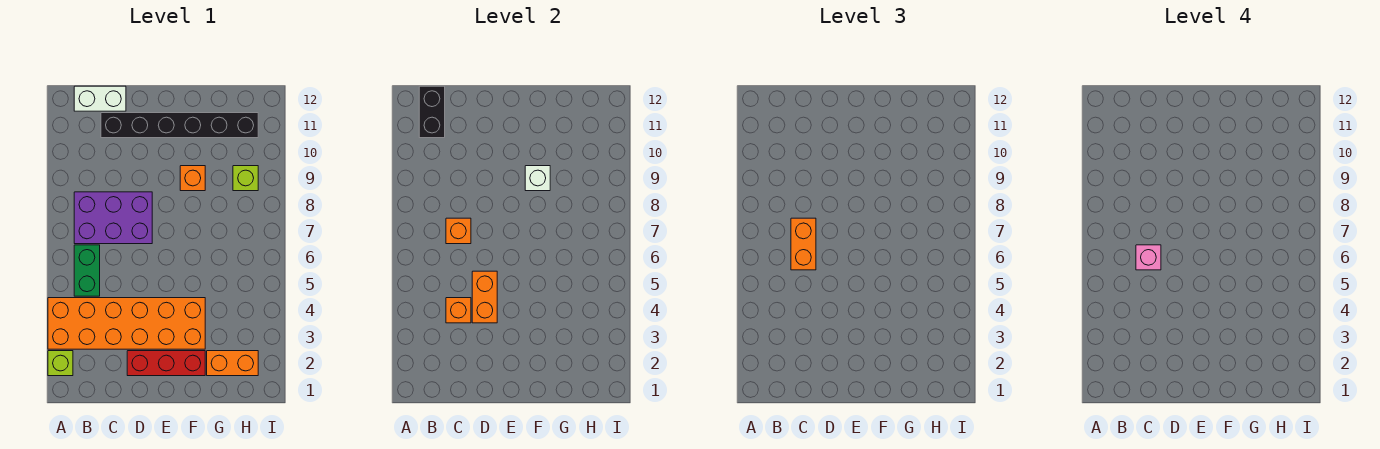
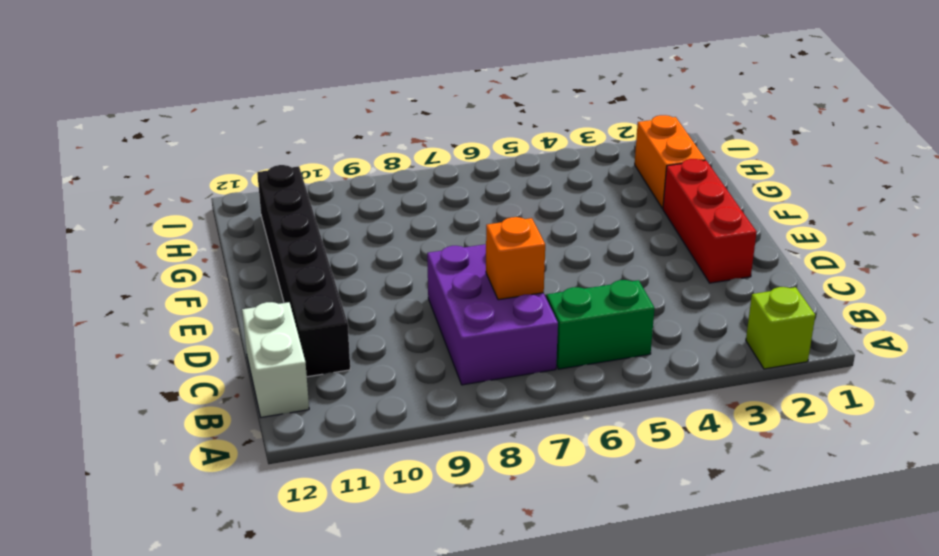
none -> orange 2x6 brick [48,298,205,349]
none -> orange 1x1 brick [180,166,205,191]
none -> lime 1x1 brick [233,166,258,191]

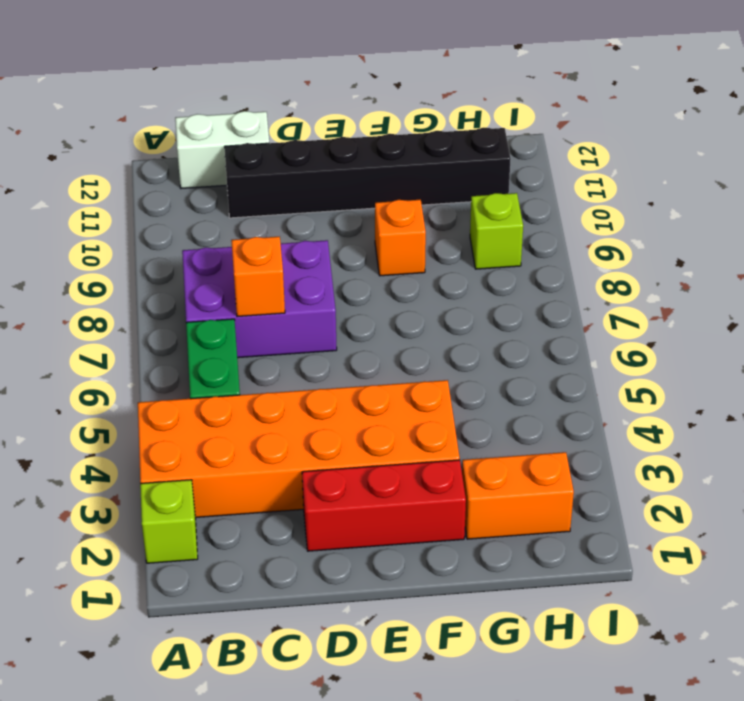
none -> black 1x2 brick [419,86,445,138]
none -> orange 1x1 brick [446,298,471,323]
none -> orange 1x2 brick [472,271,497,323]

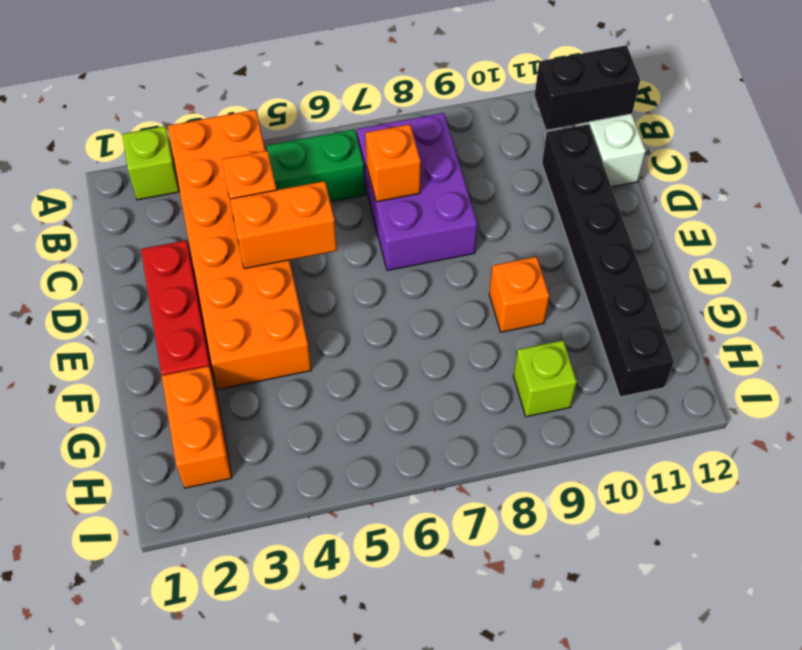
none -> white 1x1 brick [525,166,550,191]
none -> orange 1x2 brick [791,218,816,270]
none -> pink 1x1 brick [1136,245,1161,270]

